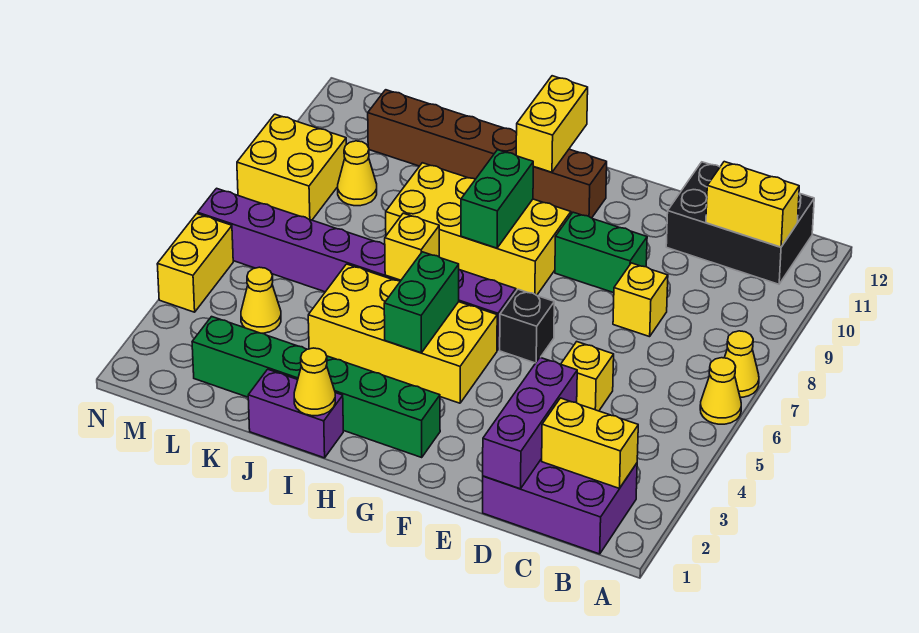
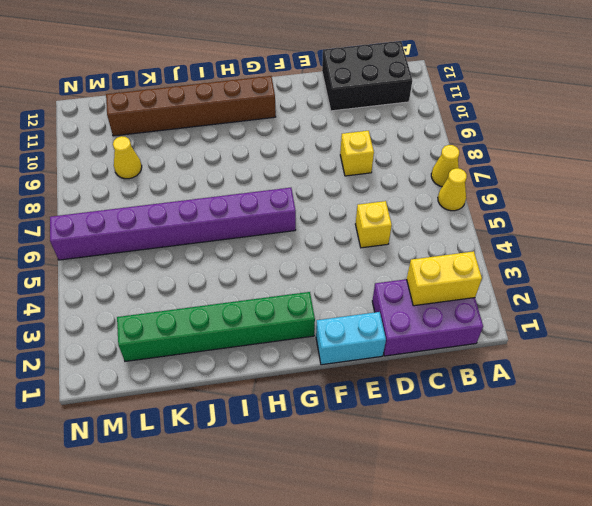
cyan 1x2 brick [316,312,386,365] -> none
none -> green 1x2 brick [555,212,647,293]
none -> black 1x1 brick [500,289,554,363]
none -> yellow 2x4 brick [308,264,497,403]

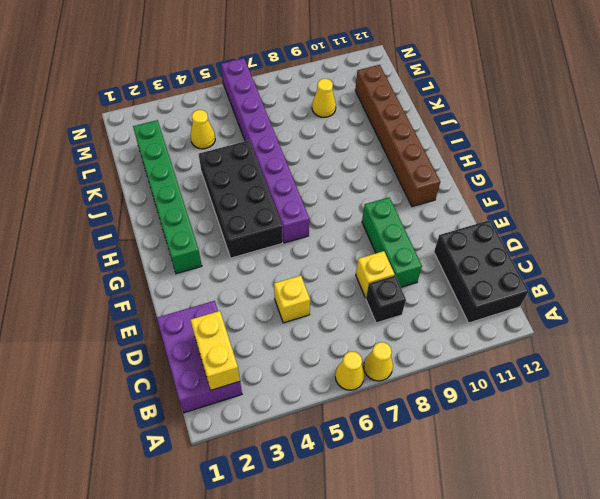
black 1x1 brick [366,276,406,323] -> black 1x1 brick moved to [500,289,554,363]
green 1x3 brick [362,197,422,287] -> green 1x2 brick [555,212,647,293]
black 2x4 brick [199,141,283,258] -> yellow 2x4 brick [308,264,497,403]
none -> yellow 2x4 brick [386,163,571,295]
none -> purple 1x2 brick [248,369,343,458]
none -> yellow 2x2 brick [237,114,346,220]

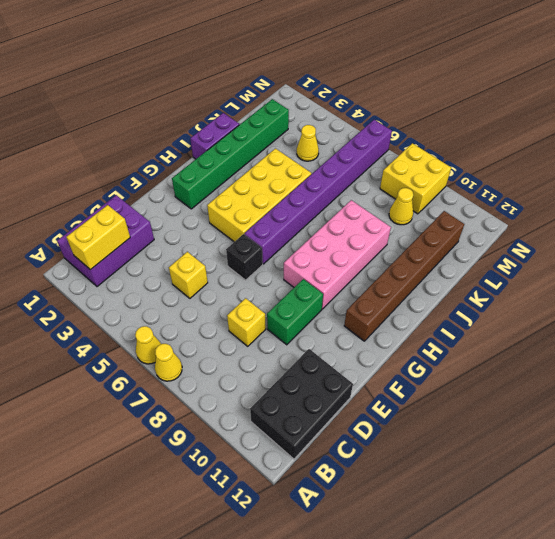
pink 2x4 brick [284,200,391,309] -> yellow 2x4 brick [386,163,571,295]
none -> yellow 1x2 brick [157,214,233,312]
none -> yellow 1x2 brick [706,162,799,247]
none -> purple 1x3 brick [483,357,577,489]

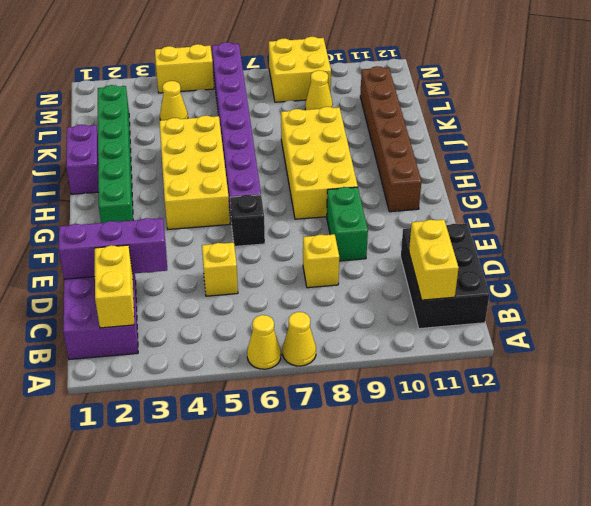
none -> green 1x2 brick [384,252,459,353]
none -> green 1x2 brick [461,150,533,248]
none -> yellow 1x2 brick [516,76,588,172]

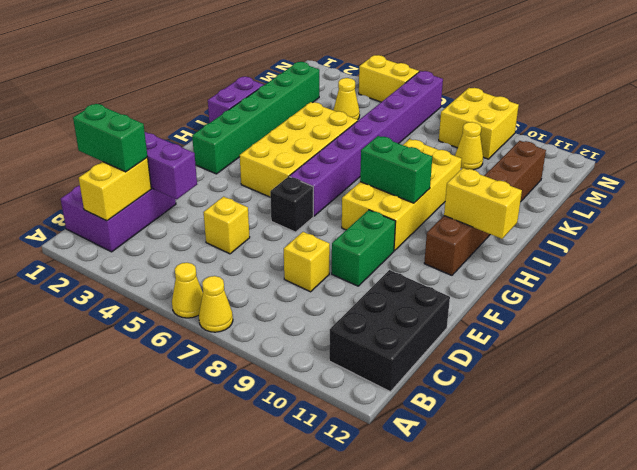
green 1x2 brick [73,104,147,172] -> green 1x2 brick moved to [384,252,459,353]
none -> yellow 1x2 brick [706,162,799,247]
none -> yellow 1x1 cone [294,348,335,416]
none -> yellow 1x1 brick [385,213,439,280]

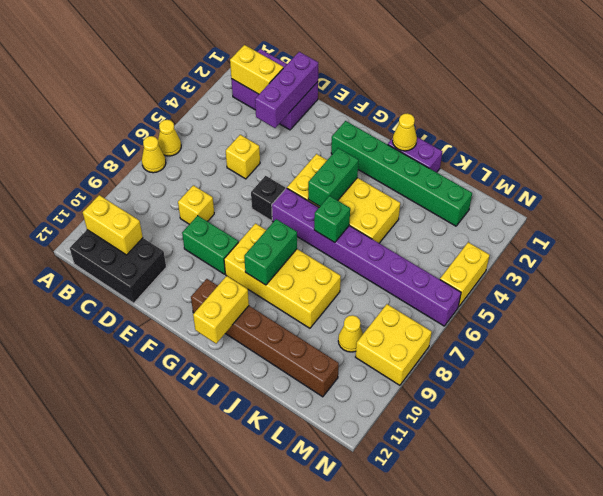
green 1x1 brick [314,196,350,243] -> yellow 1x1 brick [385,213,439,280]
none -> yellow 1x1 cone [241,267,281,333]

